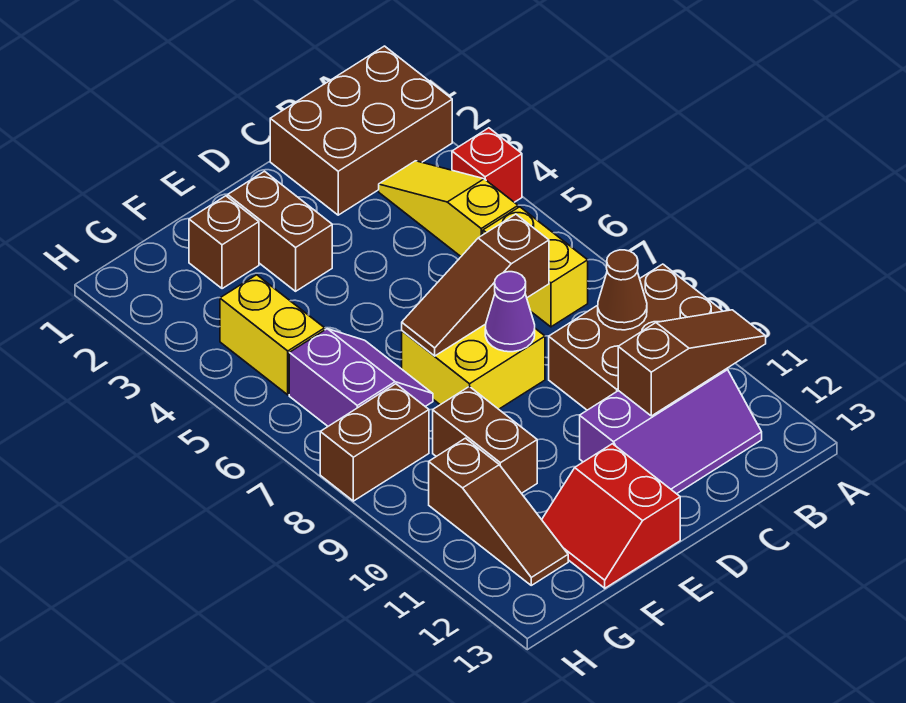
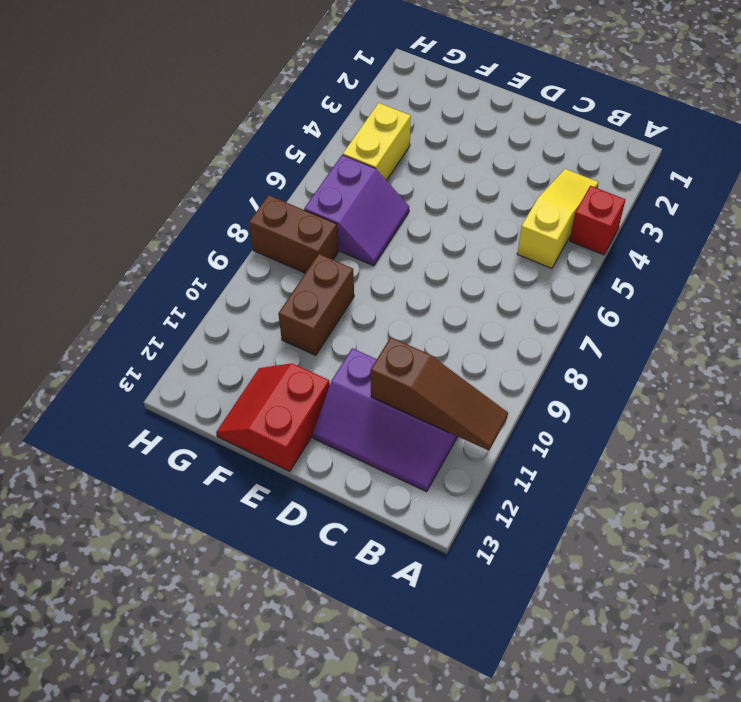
none -> brown 2x3 brick [270,46,452,215]
none -> brown 2x3 brick [549,264,722,410]
none -> yellow 1x2 brick [483,207,588,327]

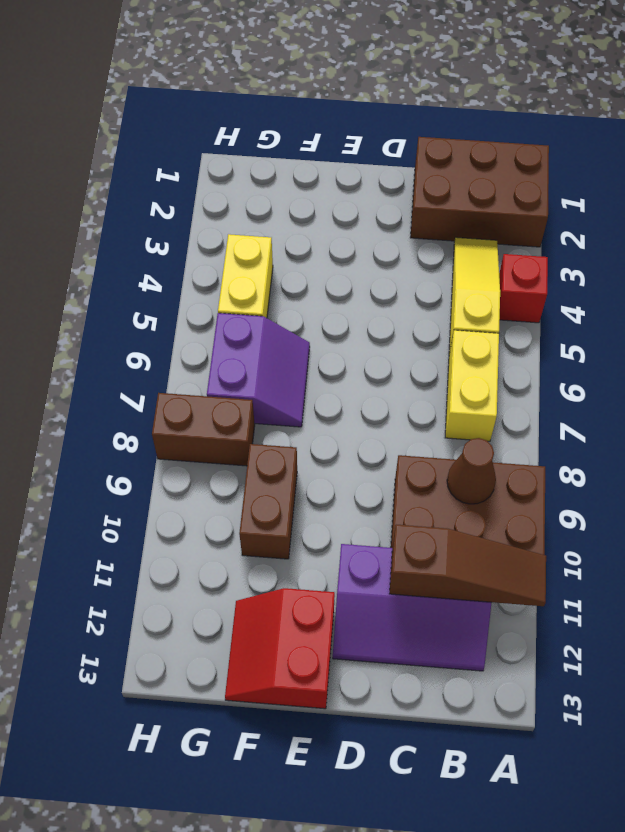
none -> yellow 2x2 brick [402,324,545,409]
none -> brown 1x2 brick [228,171,332,291]
none -> brown 1x1 brick [189,196,259,289]

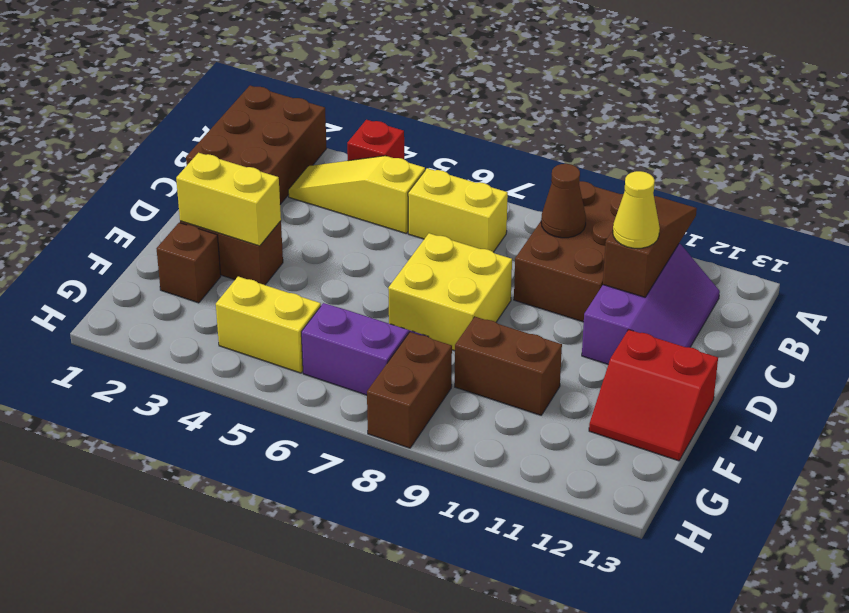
yellow 1x1 cone [613,171,660,248] -> none
yellow 1x2 brick [176,153,281,246] -> none
none -> brown 1x3 slope [429,438,568,585]
none -> brown 1x3 slope [402,214,549,356]
none -> purple 1x1 cone [485,272,535,352]

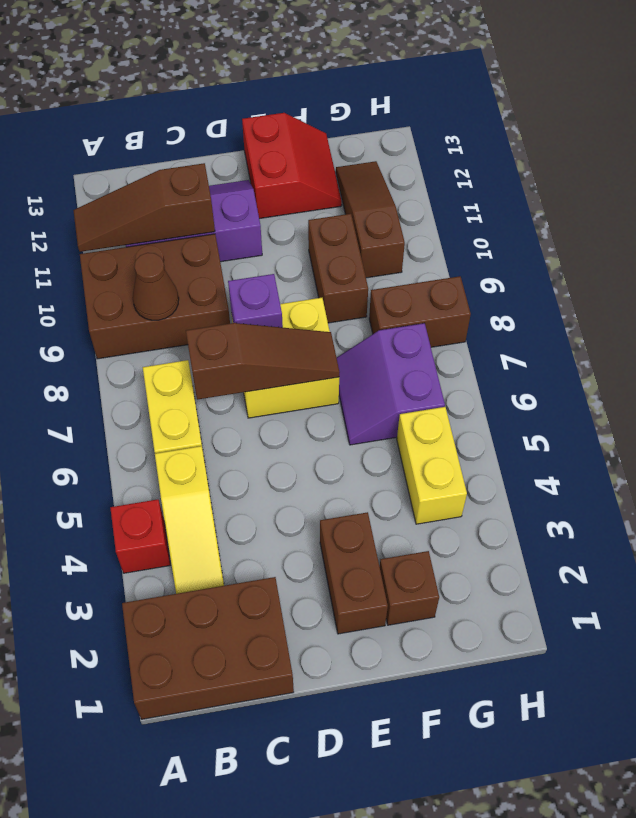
purple 1x1 brick [228,274,283,328] -> purple 1x1 cone [485,272,535,352]

